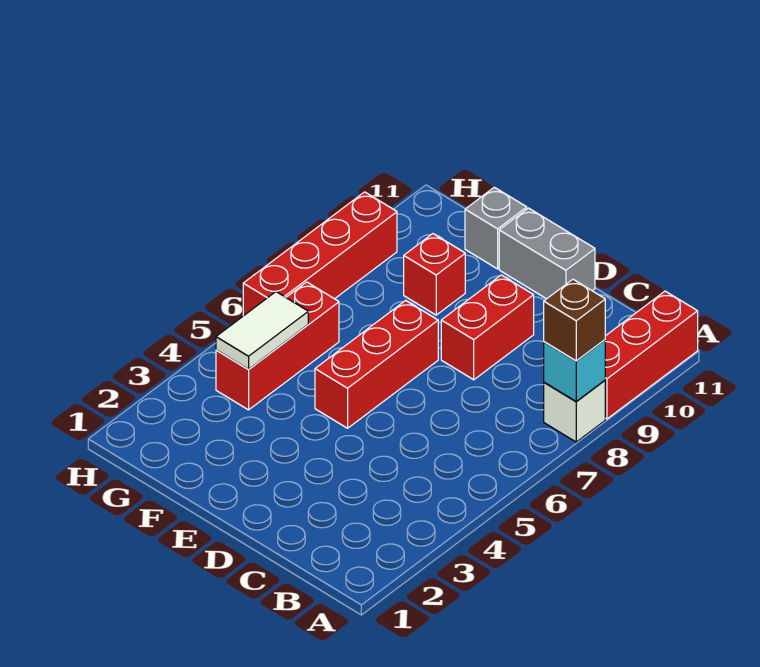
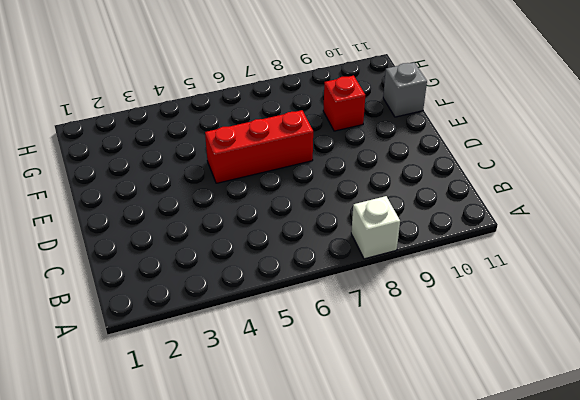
none -> red 1x3 brick [605,291,698,419]
none -> red 1x2 brick [441,275,534,380]
none -> grey 1x2 brick [499,208,595,299]

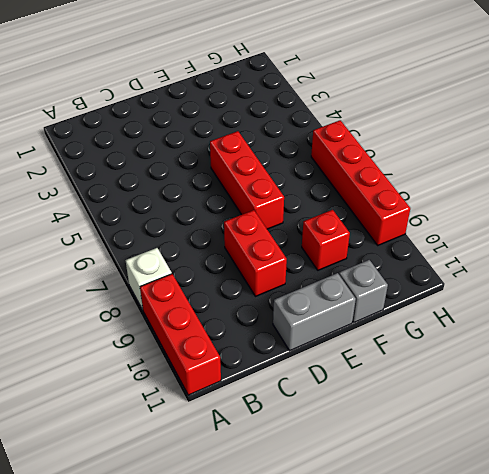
none -> red 1x3 brick [216,282,339,410]
none -> cyan 1x1 brick [544,340,605,402]
none -> white 1x2 tile [216,292,308,369]

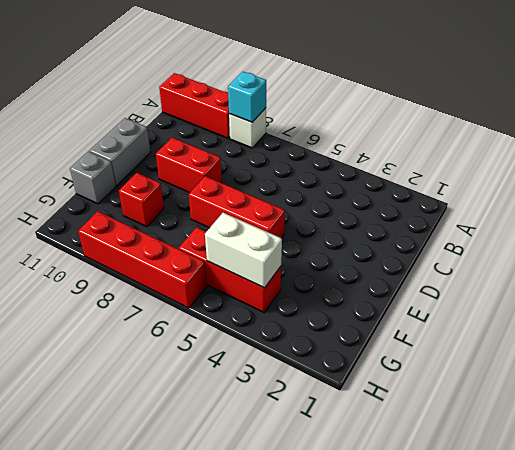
white 1x2 brick [205,213,282,288] -> white 1x2 tile [216,292,308,369]
none -> brown 1x1 brick [544,279,605,361]

